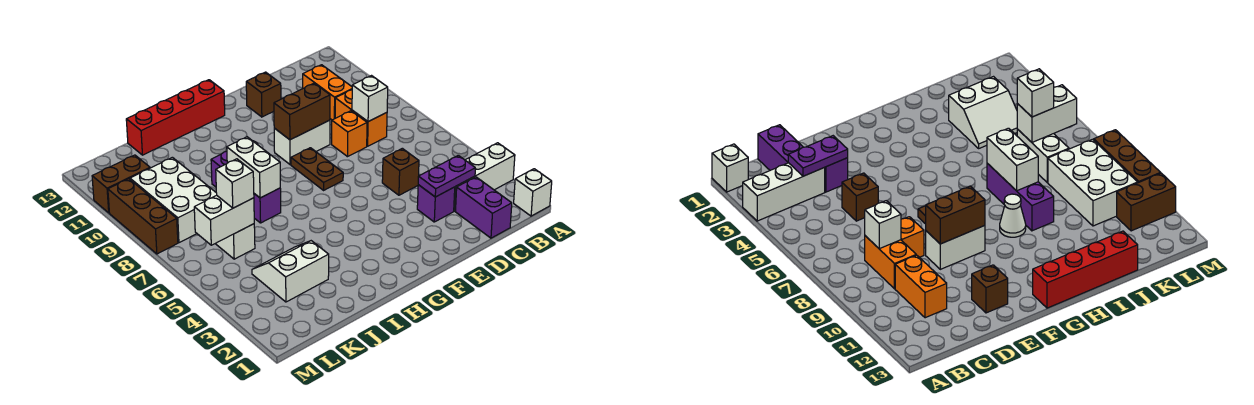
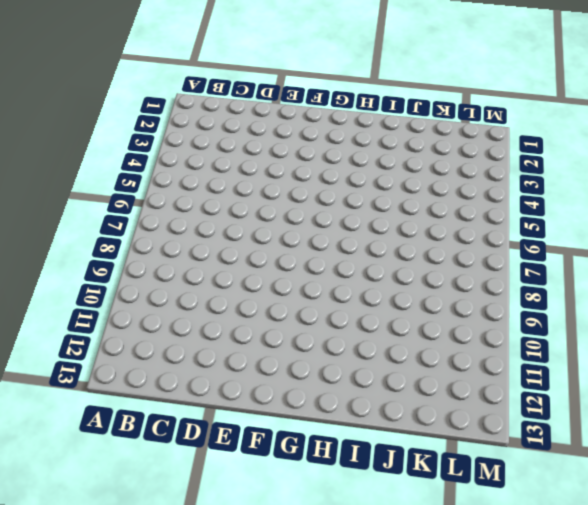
none -> white 1x1 brick [514,169,552,216]
none -> white 1x3 brick [454,143,515,211]
none -> purple 1x2 brick [455,177,512,238]

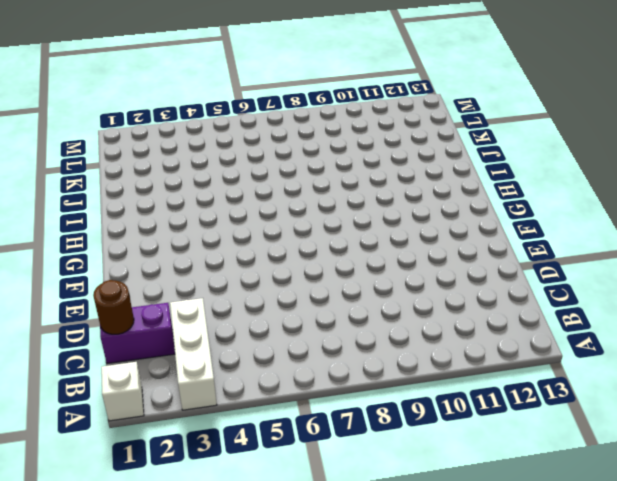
brown 1x1 round brick [93,280,134,334] -> none
none -> orange 1x2 brick [335,90,387,146]
none -> orange 1x2 brick [303,65,352,120]
none -> purple 1x1 brick [417,185,455,222]

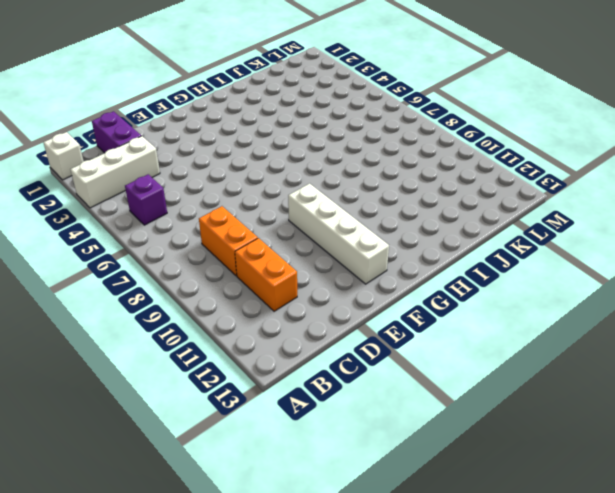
purple 1x1 brick [125,174,167,225] -> purple 1x1 brick moved to [417,185,455,222]
white 1x4 brick [288,183,389,284] -> white 1x2 brick [274,120,330,165]
none -> brown 1x1 brick [382,148,419,195]
none -> orange 1x1 brick [332,111,367,157]
none -> brown 1x1 brick [246,72,281,117]

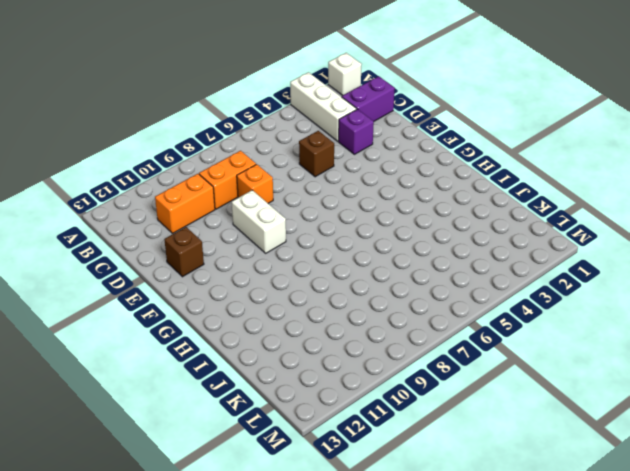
none -> brown 1x2 plate [291,148,343,190]
none -> red 1x4 brick [126,80,225,155]
none -> white 1x1 cone [1000,194,1026,237]

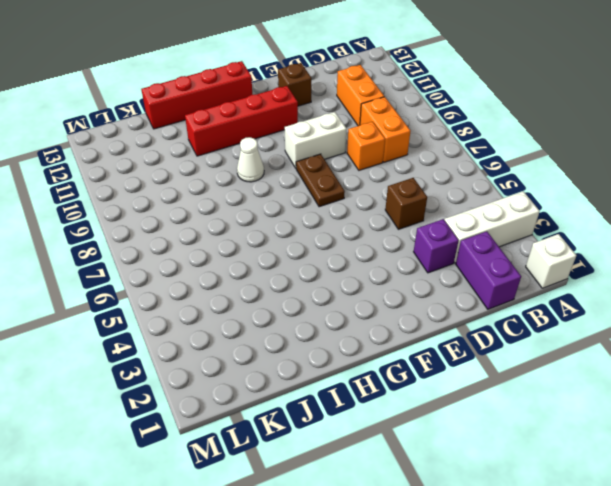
red 1x4 brick [185,86,298,156] -> none
none -> purple 1x3 brick [211,151,281,223]
none -> white 2x2 slope [252,241,329,302]
none -> white 1x2 brick [215,224,255,259]

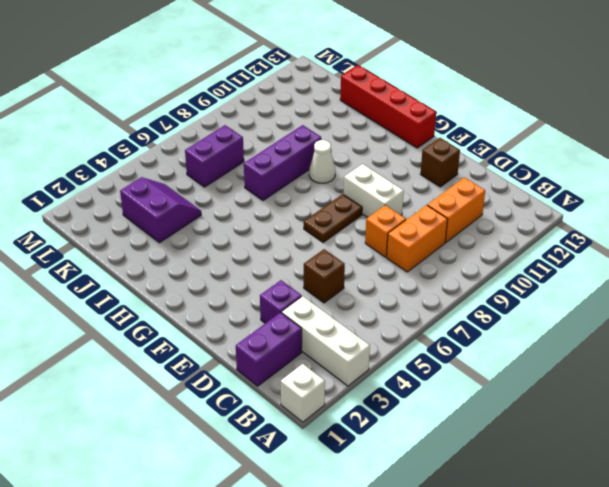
purple 2x2 slope [120,177,201,243] -> white 2x2 slope [252,241,329,302]
purple 1x2 brick [185,125,244,187] -> white 1x2 brick [215,224,255,259]
none -> white 2x3 brick [130,157,217,243]
none -> brown 1x2 brick [92,155,150,213]
none -> brown 1x3 brick [108,179,178,254]

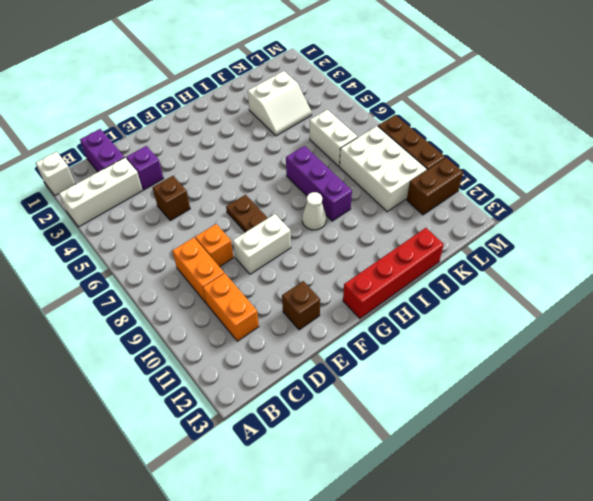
none -> purple 1x2 plate [418,155,475,197]
none -> white 1x1 brick [352,76,388,122]
none -> brown 1x2 brick [274,83,330,140]

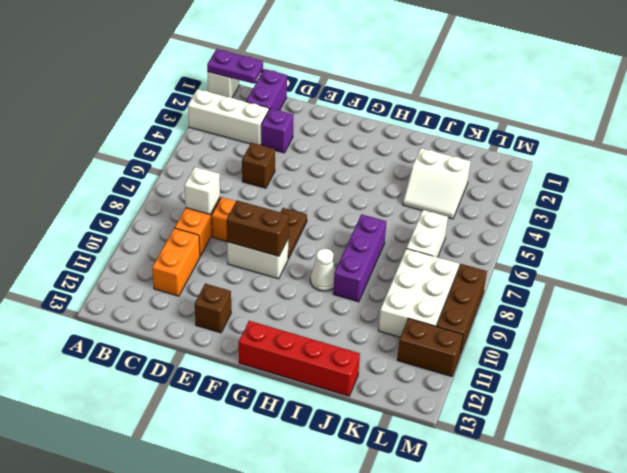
purple 1x2 plate [207,49,263,84] -> purple 1x2 plate moved to [418,155,475,197]
none -> white 1x2 brick [227,137,280,198]
none -> white 1x2 brick [194,195,254,245]
none -> white 1x1 brick [216,159,254,208]

